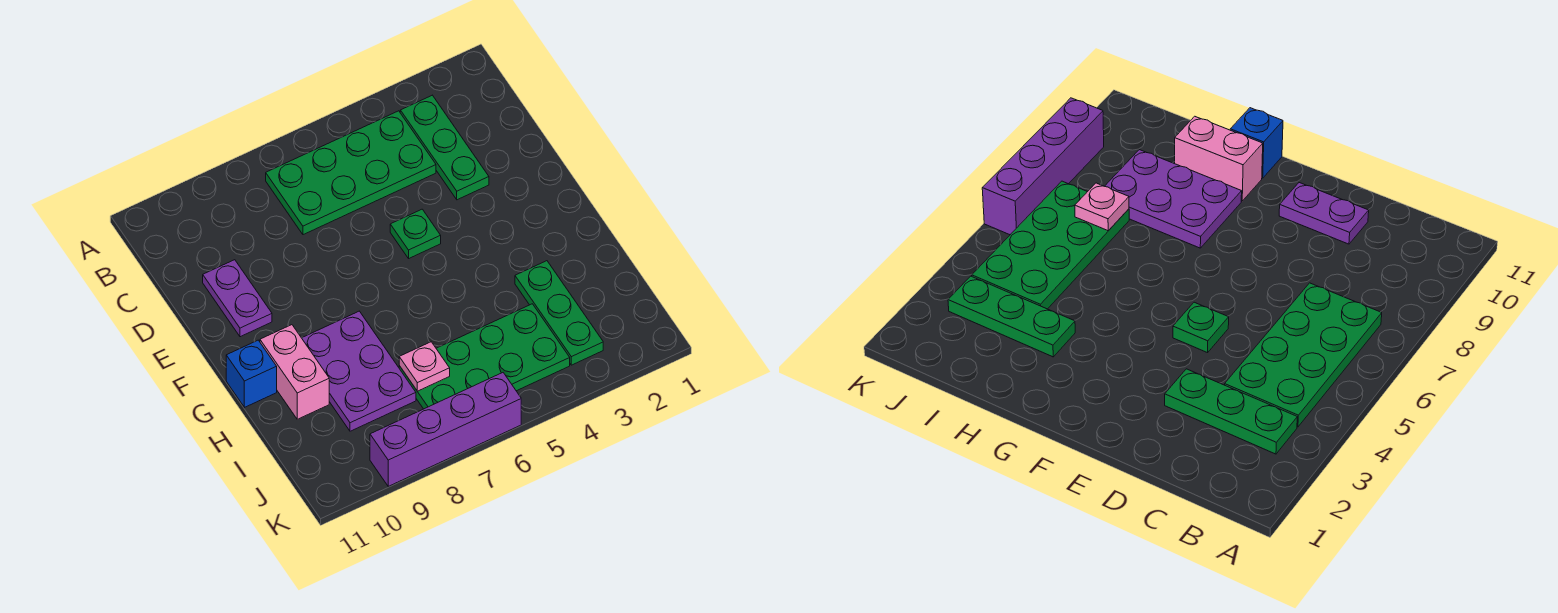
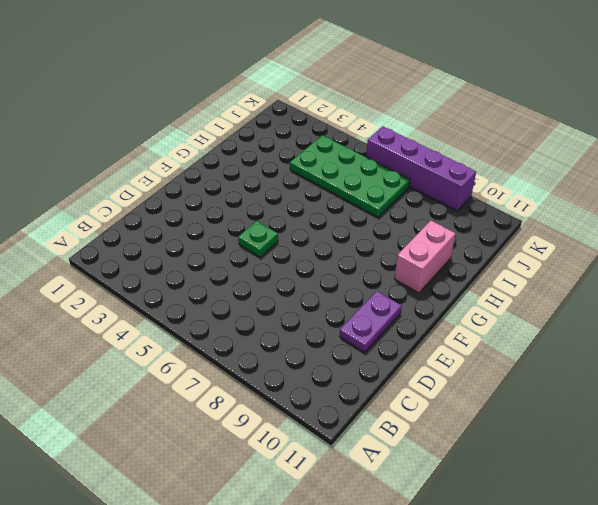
none -> green 1x3 plate [400,95,489,200]
none -> green 2x4 plate [266,111,436,235]

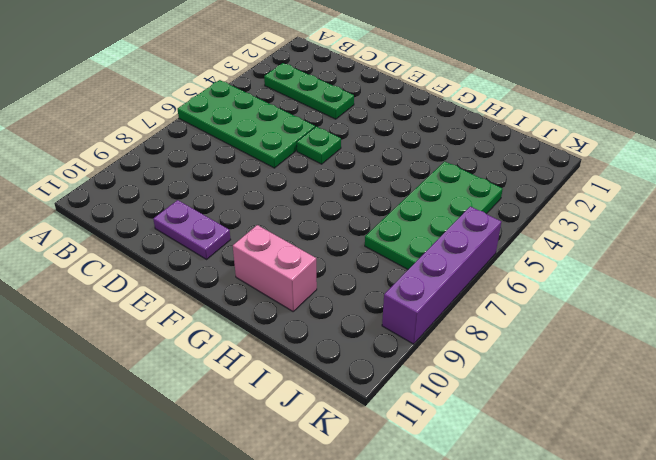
green 2x4 plate [178,80,315,168] -> green 2x4 plate turned to [266,111,436,235]
none -> purple 2x3 plate [302,311,416,431]
none -> blue 1x1 brick [226,340,277,407]

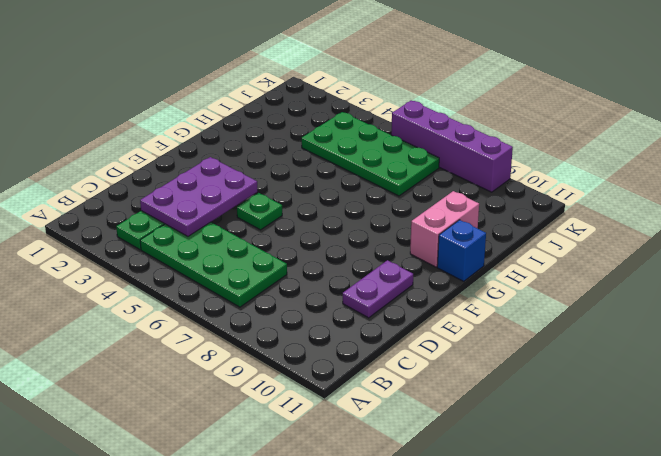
purple 2x3 plate [140,157,257,236] -> purple 2x3 plate moved to [302,311,416,431]
none -> green 1x3 plate [515,261,603,365]
none -> pink 1x1 plate [399,342,450,391]

